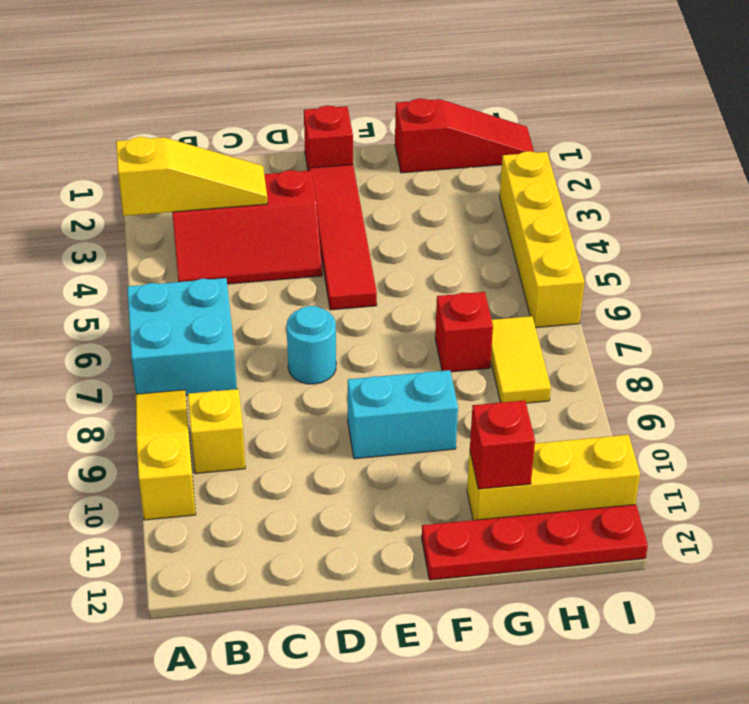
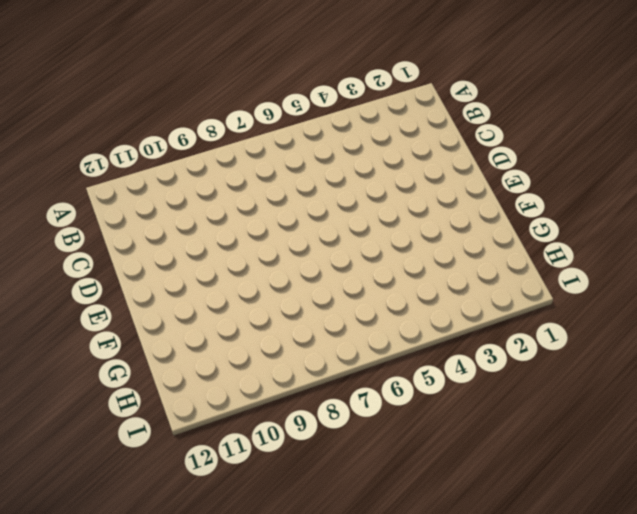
none -> cyan 2x2 brick [127,278,237,396]
none -> yellow 1x3 slope [136,390,196,520]
none -> red 2x3 slope [172,170,322,284]

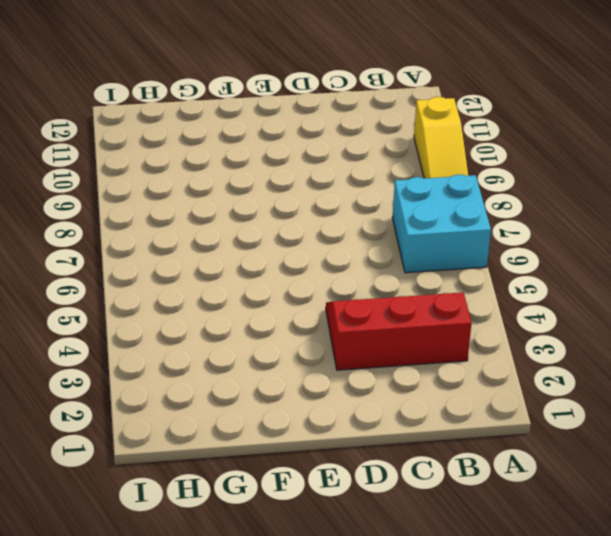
none -> yellow 1x1 brick [188,389,245,474]
none -> cyan 1x1 round brick [287,306,336,384]
none -> red 1x1 brick [304,105,353,171]

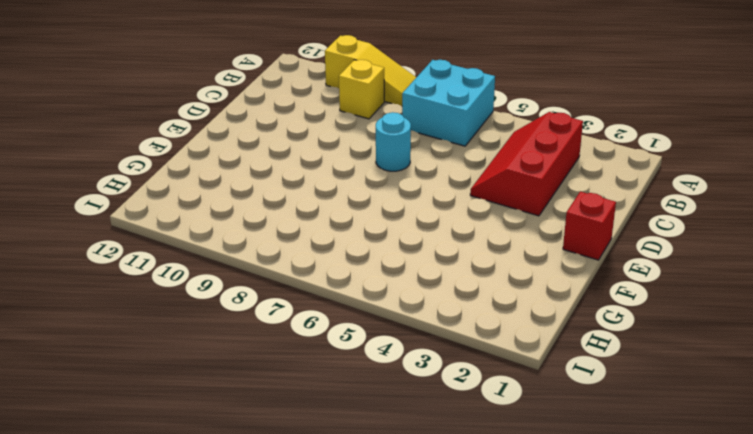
none -> red 1x4 tile [309,165,377,310]
none -> cyan 1x2 brick [348,370,458,459]
none -> red 1x4 plate [422,504,648,580]

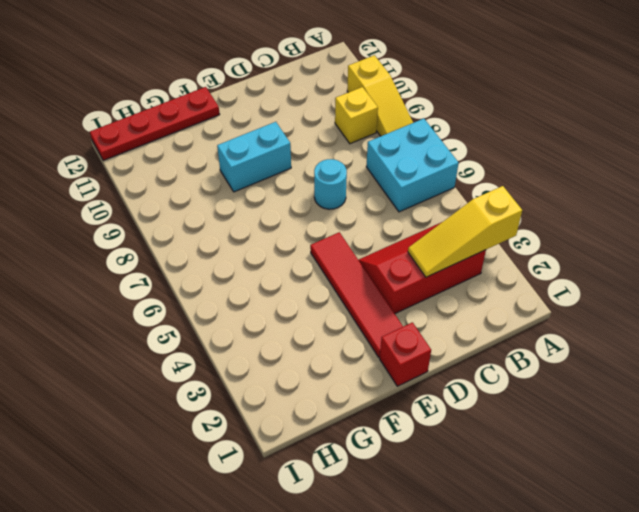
none -> red 1x3 slope [395,98,534,173]
none -> red 1x1 brick [435,292,493,372]
none -> yellow 1x3 brick [467,435,640,520]

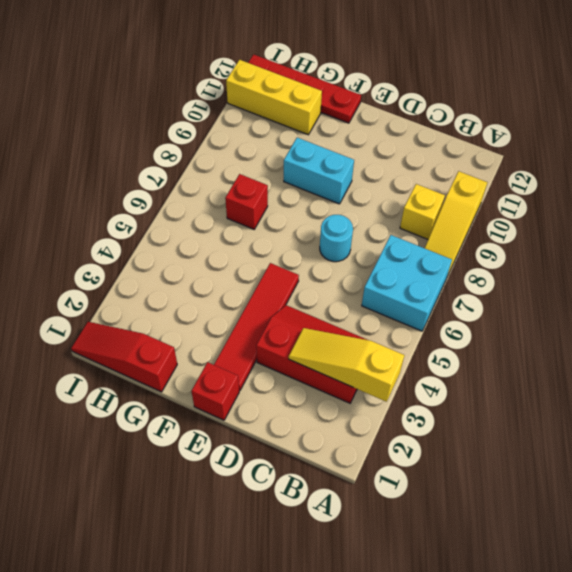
none -> yellow 1x2 tile [491,316,551,403]
none -> yellow 1x4 brick [500,151,584,328]
none -> red 1x1 brick [470,400,535,489]

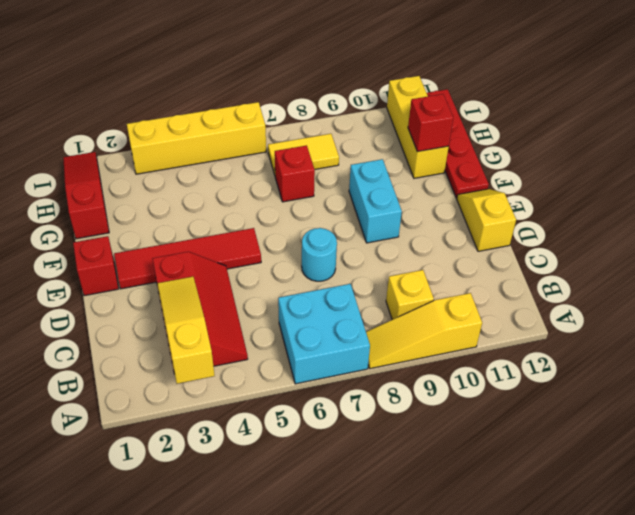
yellow 1x2 slope [457,189,516,251] -> none

